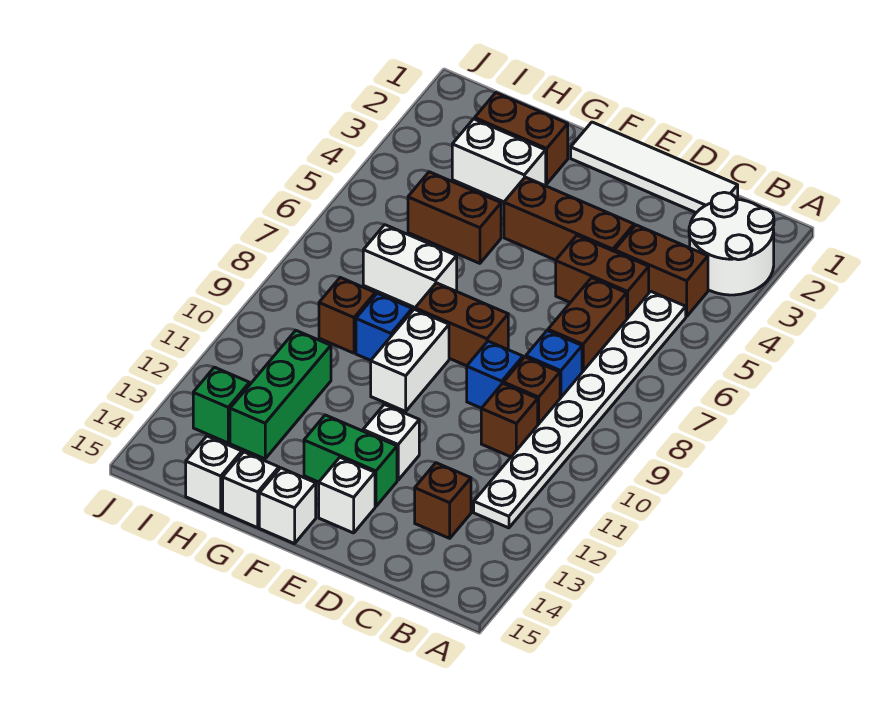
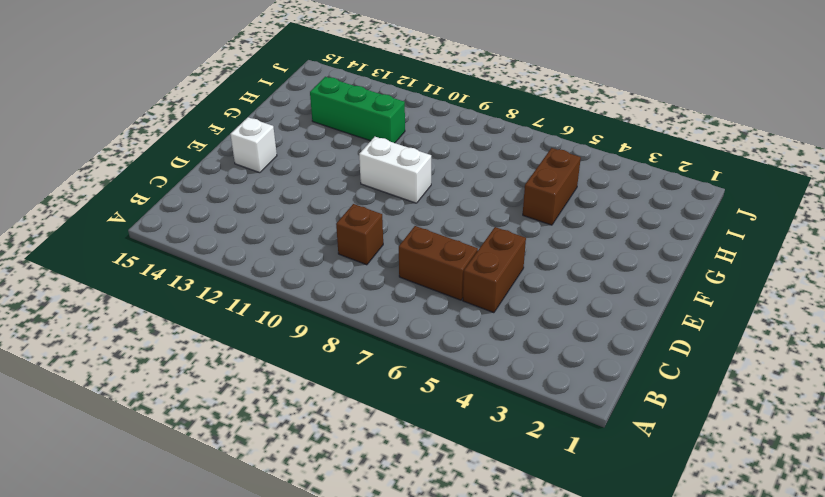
none -> white 2x2 round brick [689,192,774,295]
none -> brown 1x2 brick [615,225,708,316]
none -> white 1x8 plate [474,291,686,528]

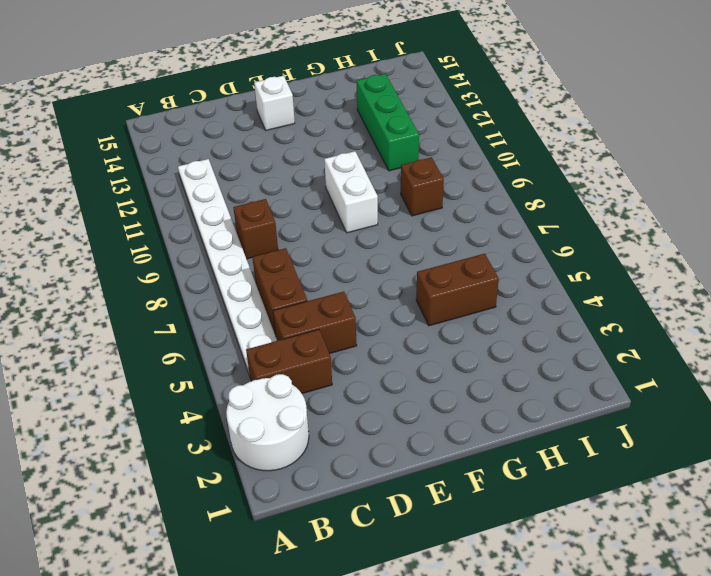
none -> white 1x4 tile [571,122,738,213]
none -> blue 1x1 brick [526,331,582,398]
none -> brown 1x1 brick [481,383,538,457]

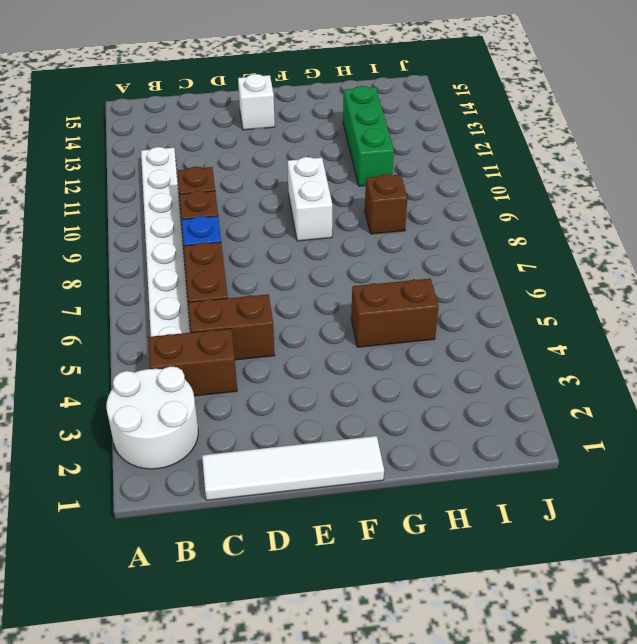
none -> brown 1x1 brick [415,463,471,538]
none -> brown 1x3 brick [504,177,634,260]
none -> blue 1x1 brick [467,341,523,408]

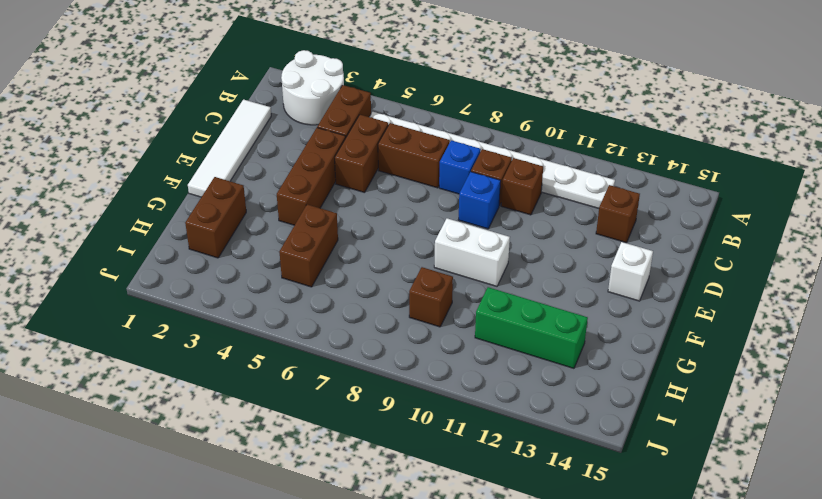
none -> brown 1x2 brick [415,283,508,366]
none -> white 1x1 brick [363,404,419,480]
none -> green 1x2 brick [304,415,397,507]

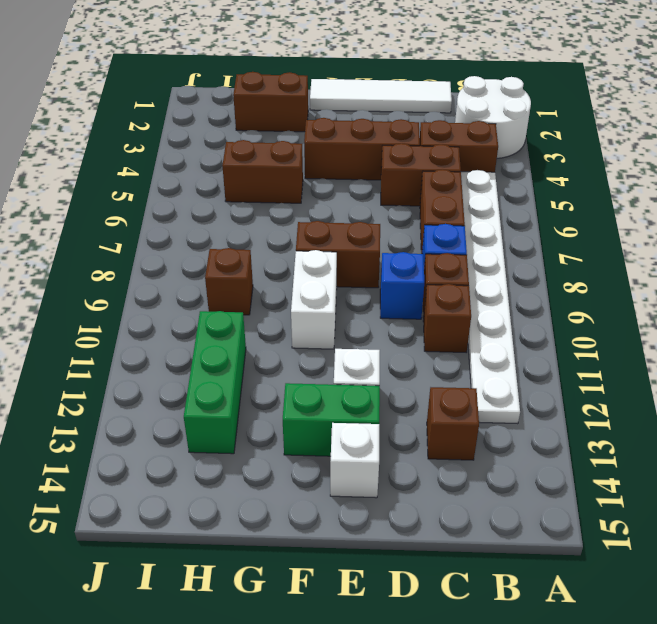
none -> white 1x1 brick [259,468,316,544]
none -> white 1x2 brick [452,119,546,202]
none -> white 1x2 brick [363,225,457,307]

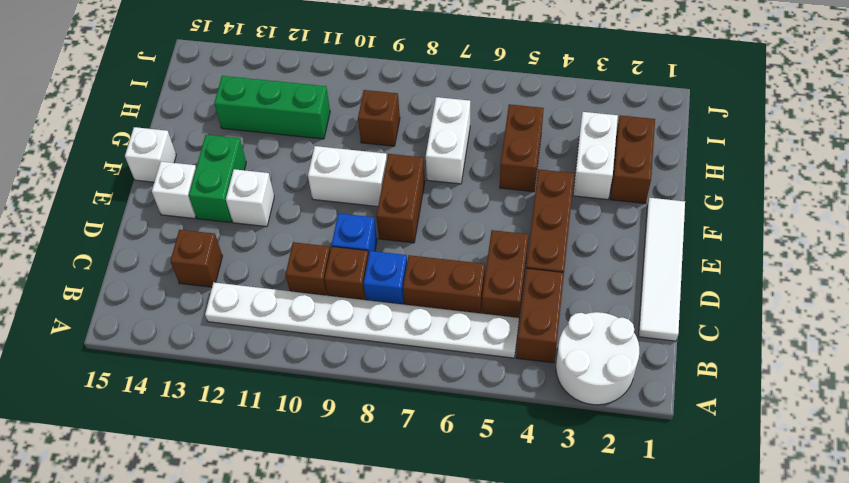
none -> blue 1x1 brick [356,293,412,360]
none -> white 1x1 brick [223,452,279,528]
none -> white 1x1 brick [186,436,242,512]

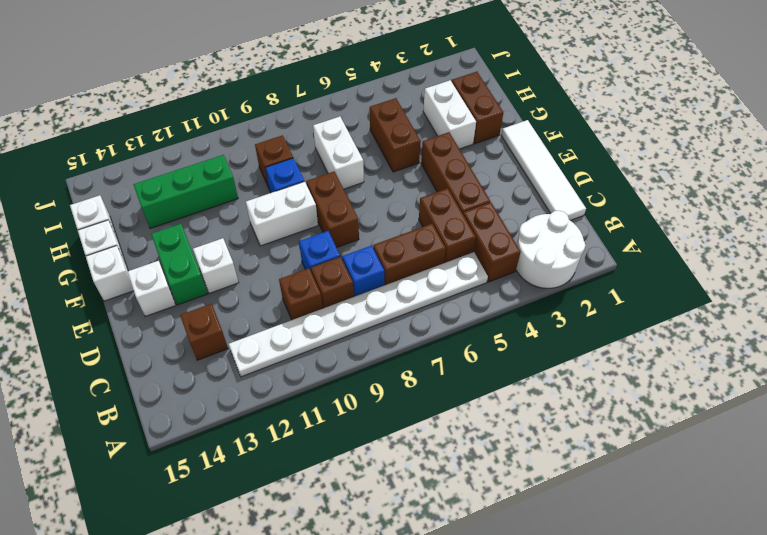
none -> green 1x1 brick [193,367,249,443]

